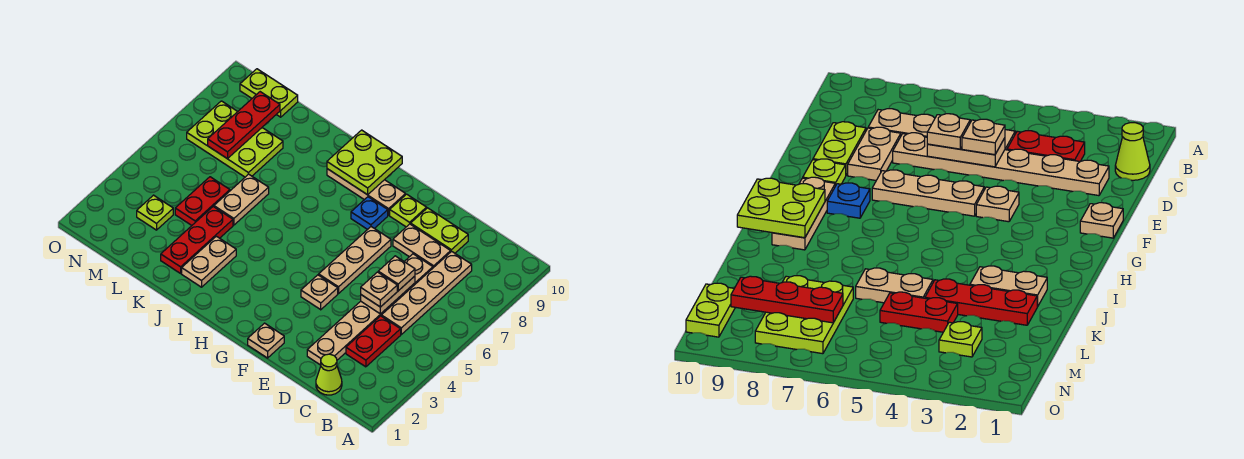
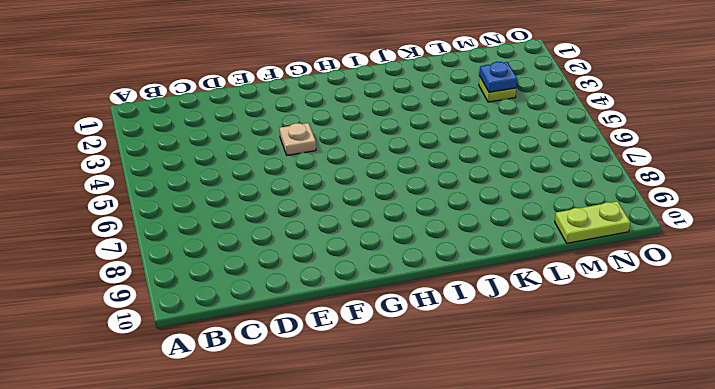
blue 1x1 plate [480,62,517,92] -> blue 1x1 plate moved to [351,197,388,229]
none -> lime 1x1 cone [316,354,342,395]
none -> red 1x2 plate [346,316,401,367]
none -> tan 1x4 plate [381,251,472,334]

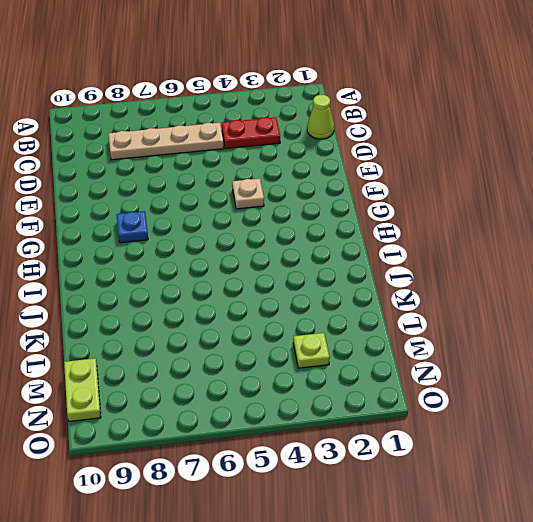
none -> tan 1x6 plate [307,254,433,365]
none -> tan 1x2 plate [393,224,451,268]
none -> lime 1x2 plate [411,208,468,253]

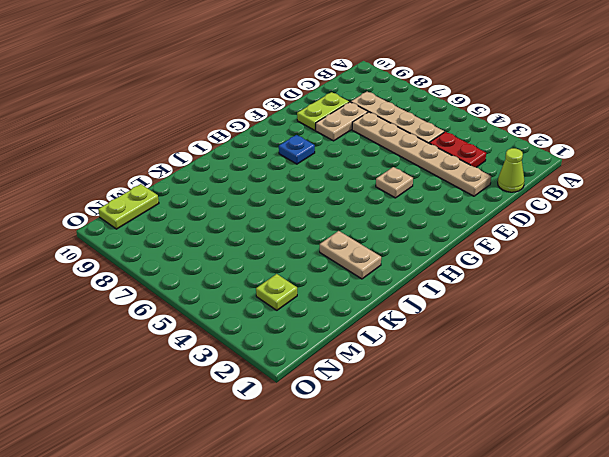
none -> tan 1x1 plate [248,323,284,358]
none -> tan 1x3 plate [319,227,391,293]
none -> lime 1x1 plate [390,194,427,227]

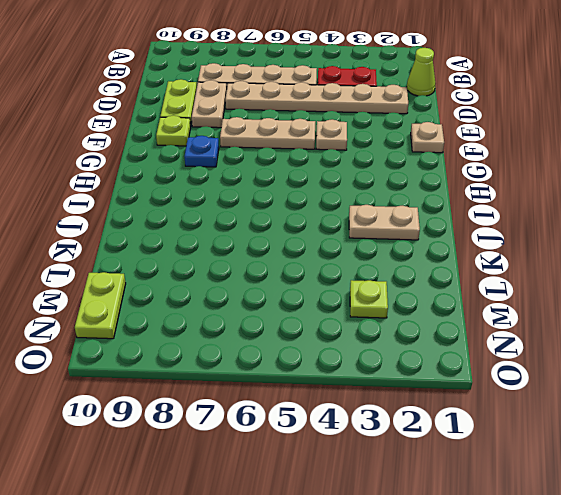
none -> tan 1x3 plate [327,169,406,215]
none -> red 1x3 plate [161,207,233,273]
none -> tan 1x2 plate [214,174,269,225]

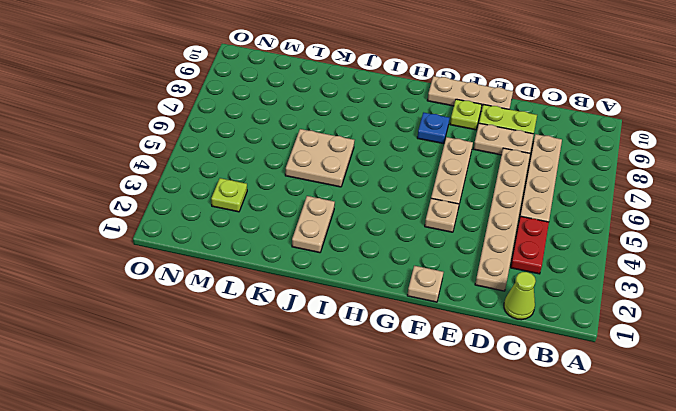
tan 1x3 plate [427,76,513,111] -> tan 1x3 plate moved to [327,169,406,215]
tan 2x2 plate [285,129,354,187] -> tan 1x2 plate [214,174,269,225]
none -> red 1x3 plate [161,207,233,273]
none -> red 1x2 plate [175,177,230,225]
none -> lime 2x3 plate [187,101,283,177]

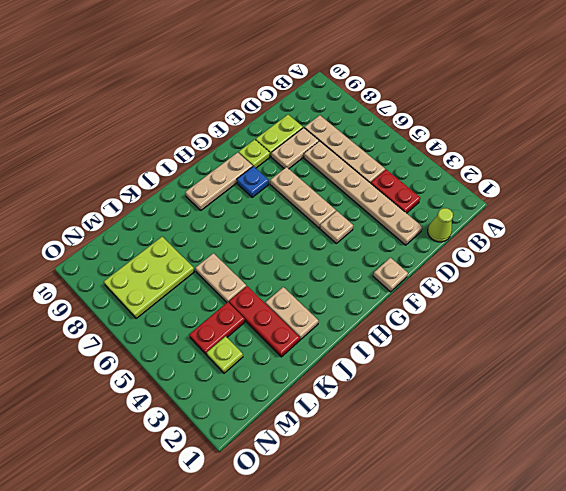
red 1x2 plate [189,302,245,355] -> red 1x2 plate turned to [175,177,230,225]
none -> lime 1x2 plate [240,69,298,117]
none -> tan 1x2 plate [361,276,415,314]
none -> lime 2x2 plate [327,130,402,195]

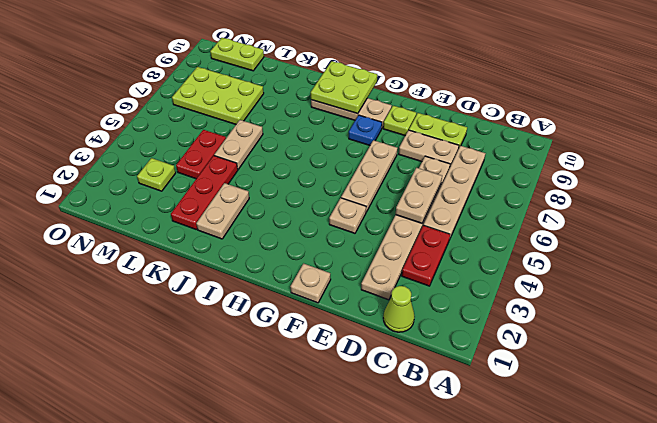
none -> red 1x3 plate [208,92,280,159]
none -> tan 1x1 plate [361,272,397,307]
none -> tan 1x1 plate [378,256,415,291]

